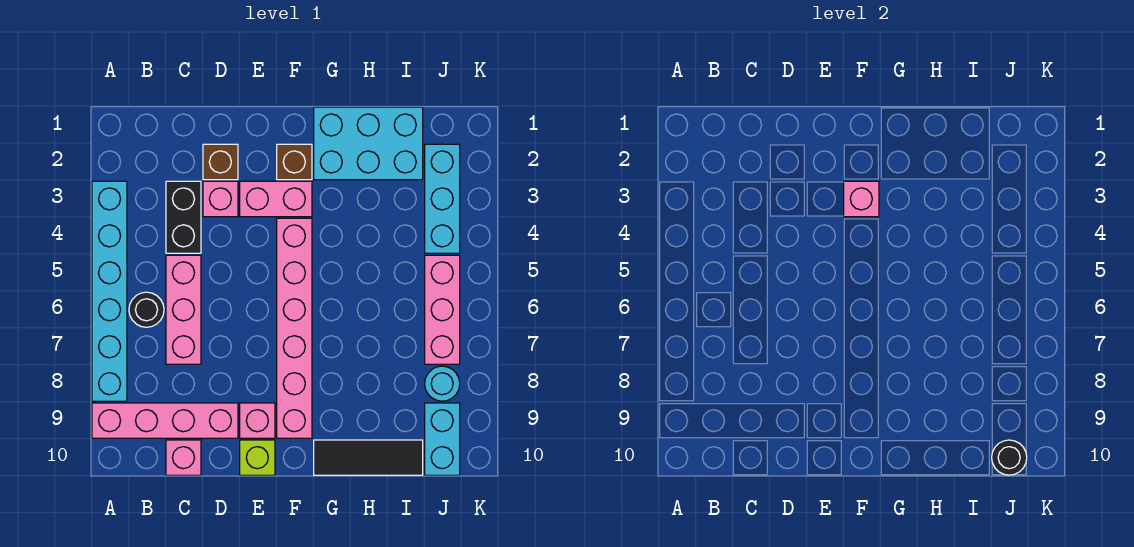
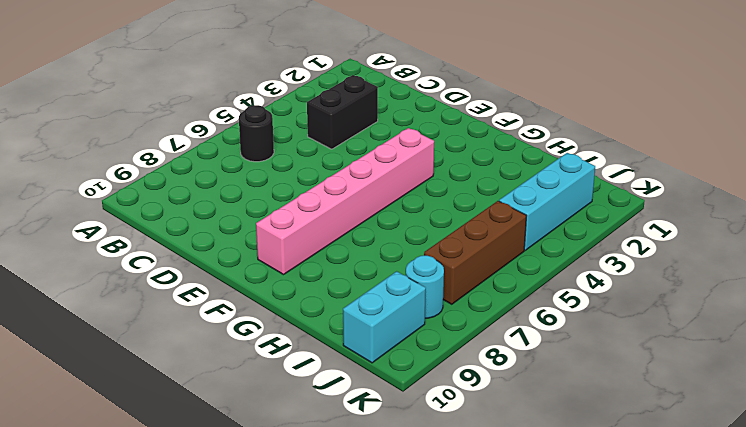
brown 1x3 brick [424,201,526,304] -> pink 1x3 brick [425,255,460,364]
none -> cyan 1x6 brick [92,181,127,401]
none -> pink 1x4 brick [92,403,238,438]
none -> pink 1x3 brick [166,255,201,364]

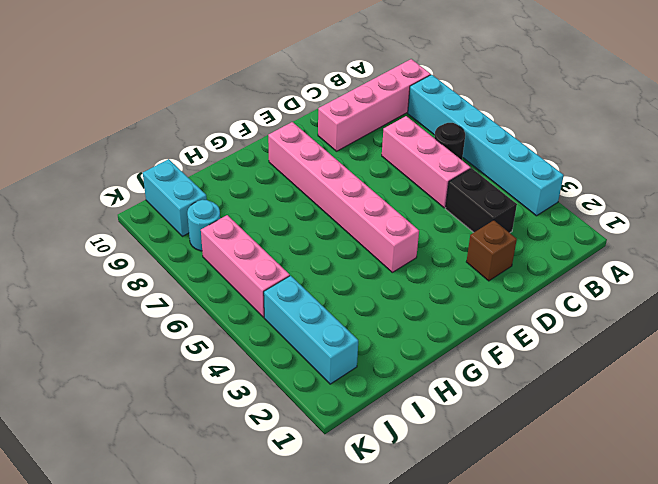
none -> pink 1x1 brick [166,440,201,475]
none -> pink 1x1 brick [203,181,238,217]
none -> pink 1x2 brick [240,181,312,217]

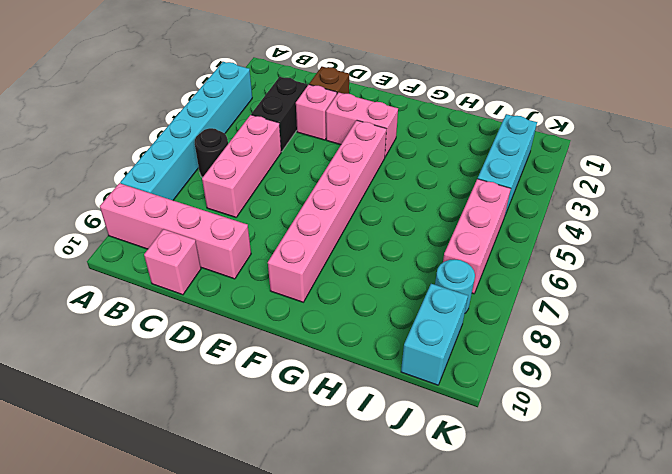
none -> pink 1x1 brick [240,403,275,438]
none -> lime 1x1 brick [240,440,275,475]
none -> brown 1x1 brick [277,144,312,180]

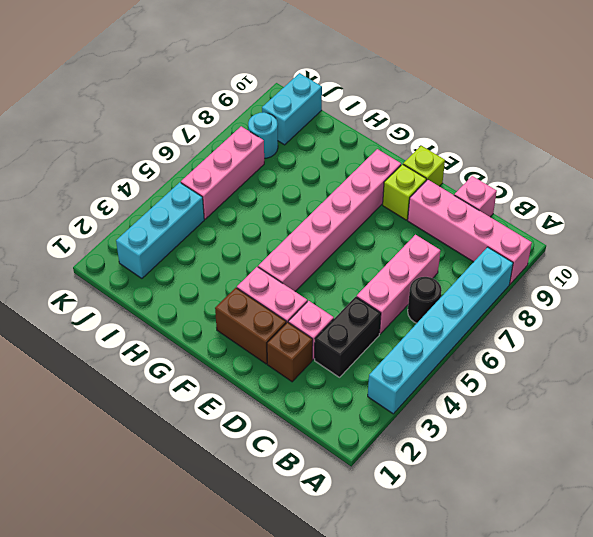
brown 1x2 brick [215,288,286,364] -> brown 1x1 brick [277,144,312,180]
lime 1x1 brick [383,164,426,220] -> pink 1x1 brick [240,403,275,438]
none -> cyan 2x3 brick [314,107,423,180]
none -> black 1x3 tile [314,440,423,475]
none -> pink 1x1 brick [844,181,879,217]

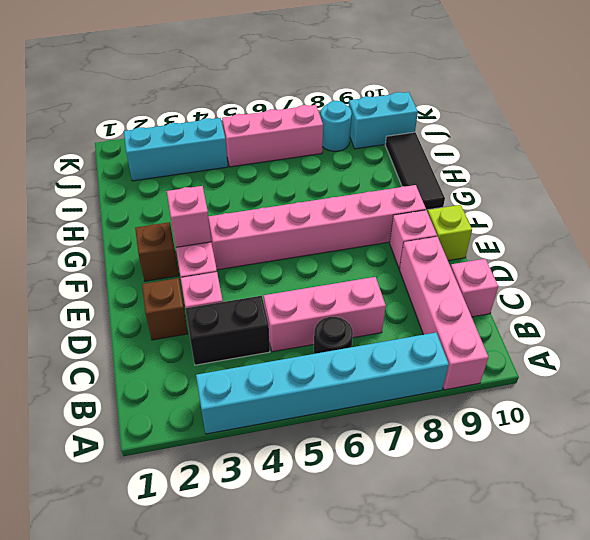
none -> cyan 2x3 brick [314,107,423,180]
none -> black 1x1 round brick [992,440,1027,475]

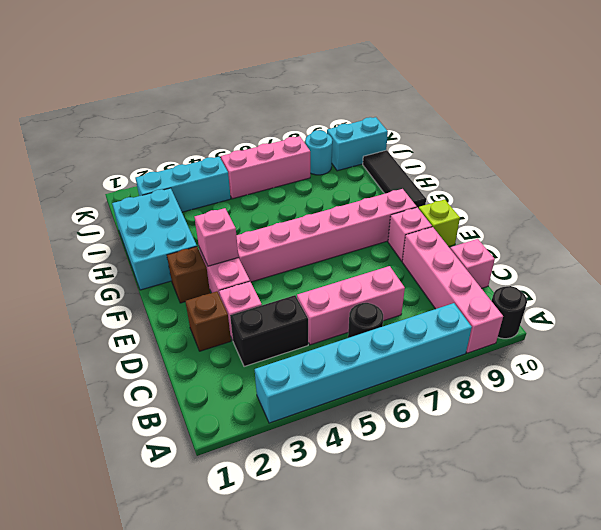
black 1x1 round brick [492,286,527,339] -> black 1x1 round brick moved to [992,440,1027,475]

